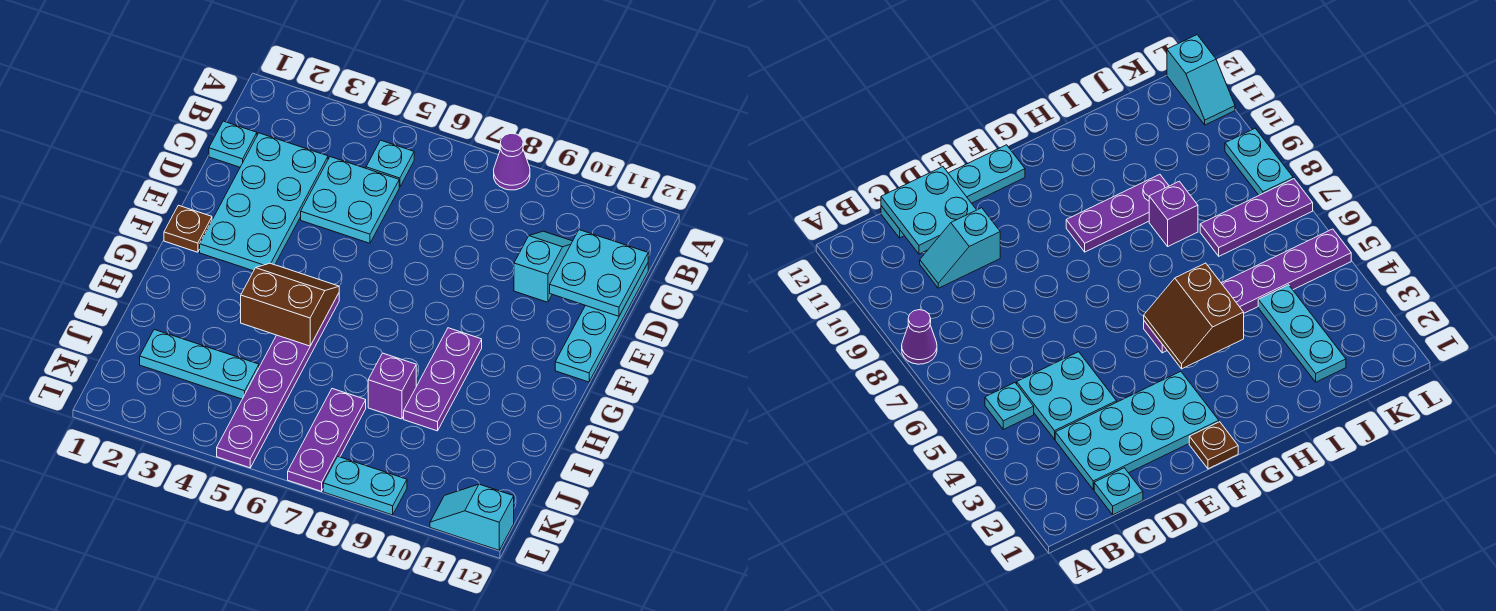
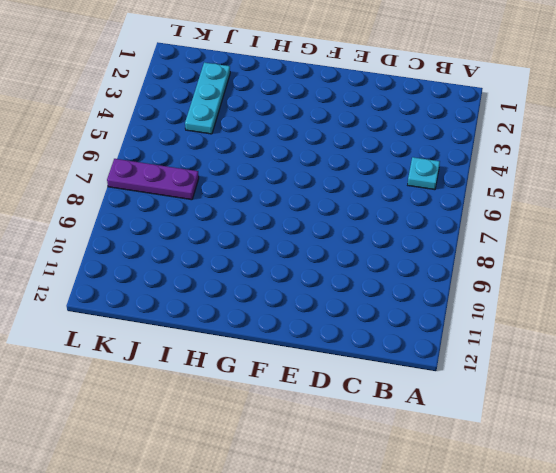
none -> purple 1x1 cone [494,133,530,190]
none -> cyan 1x1 plate [209,121,257,167]
none -> cyan 2x4 plate [200,133,328,271]

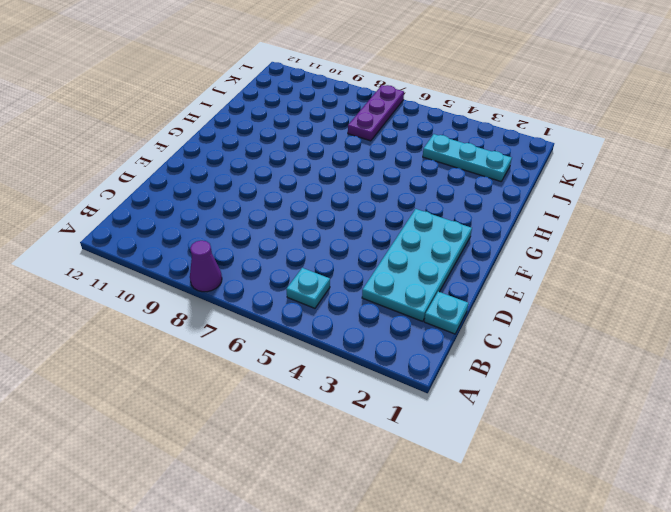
none -> cyan 2x2 plate [301,157,399,243]
none -> cyan 1x2 slope [514,231,572,302]
none -> cyan 1x4 plate [555,263,648,382]

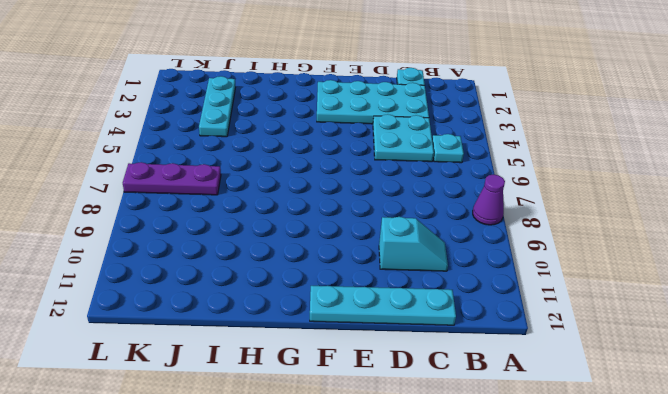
none -> brown 1x1 plate [164,205,212,252]
none -> purple 1x6 plate [217,293,339,468]
none -> purple 1x3 plate [404,328,482,431]

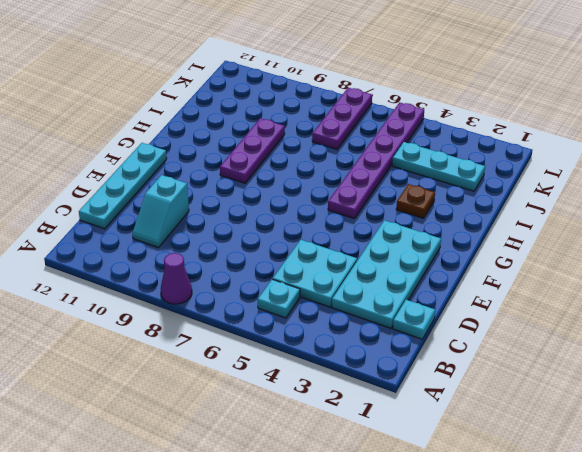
brown 1x1 plate [396,184,435,218] -> brown 1x1 plate moved to [164,205,212,252]
none -> purple 1x1 brick [368,353,416,419]
none -> cyan 1x2 plate [323,457,407,515]
none -> cyan 1x2 slope [430,484,514,550]

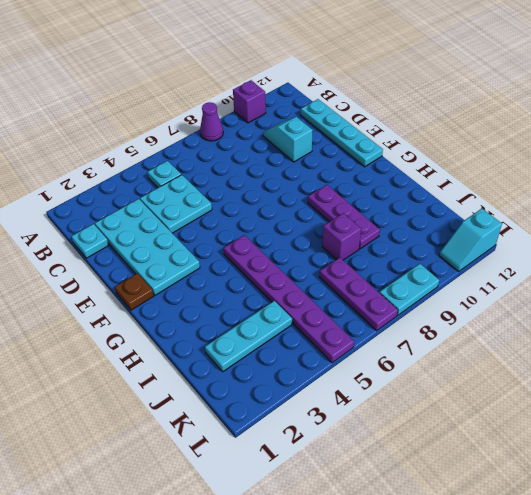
purple 1x1 brick [233,80,266,123] -> none
none -> cyan 2x2 plate [550,230,648,316]
none -> brown 2x2 slope [241,263,339,346]

